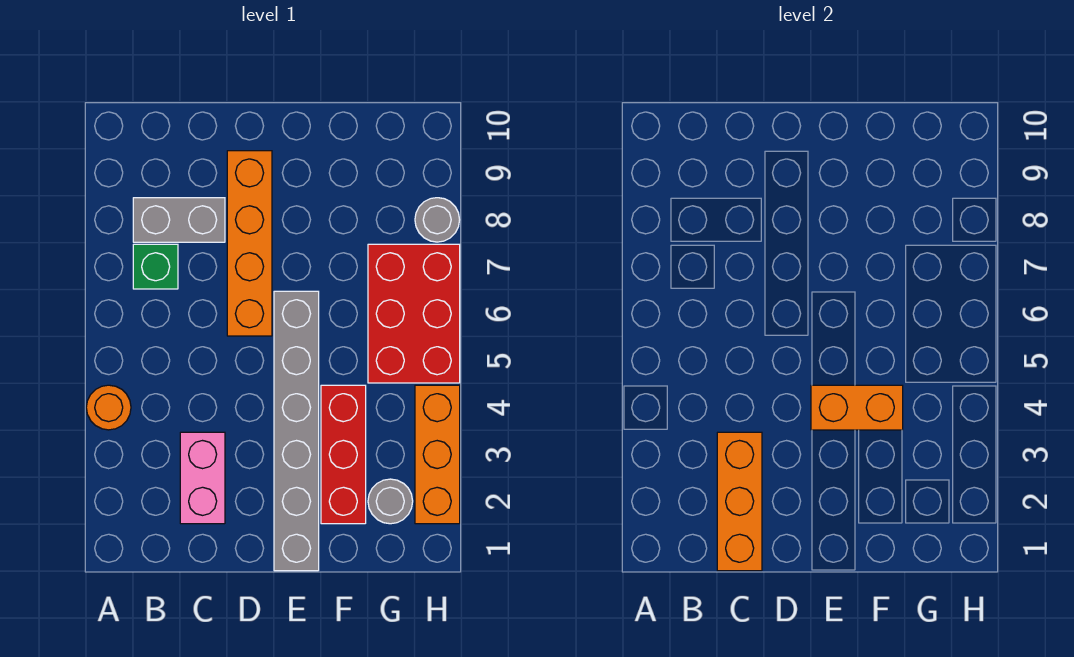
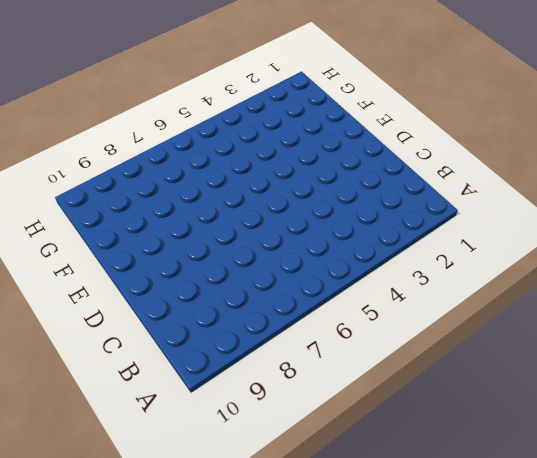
none -> orange 1x1 round brick [86,385,131,430]
none -> green 1x1 brick [133,244,178,289]
none -> grey 1x2 brick [133,198,225,242]

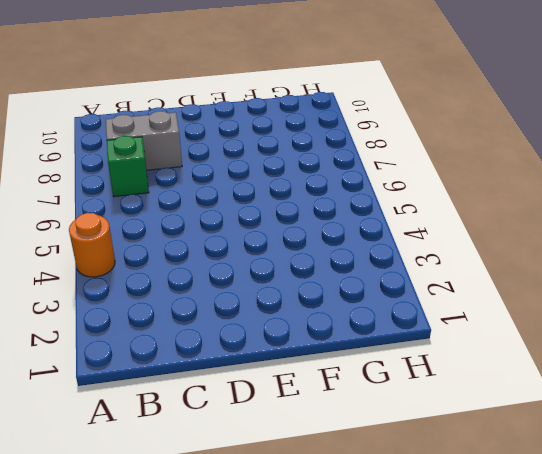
none -> pink 1x2 brick [180,432,225,524]
none -> orange 1x4 brick [227,151,272,336]
none -> grey 1x6 brick [274,291,319,571]

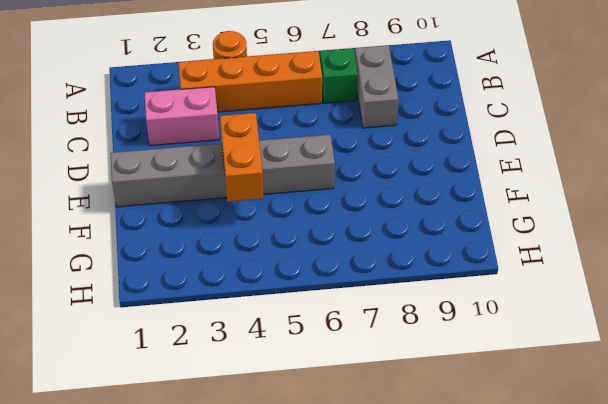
orange 1x4 brick [179,51,322,112] -> orange 1x4 brick moved to [227,151,272,336]
none -> red 1x3 brick [321,385,366,524]
none -> grey 1x1 round brick [368,479,413,524]
none -> red 2x3 brick [368,244,460,383]

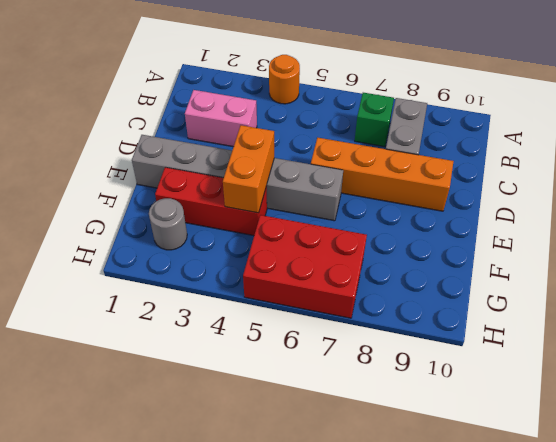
none -> orange 1x3 brick [415,385,460,524]
none -> grey 1x1 round brick [415,198,460,242]
none -> orange 1x3 brick [717,432,762,571]

